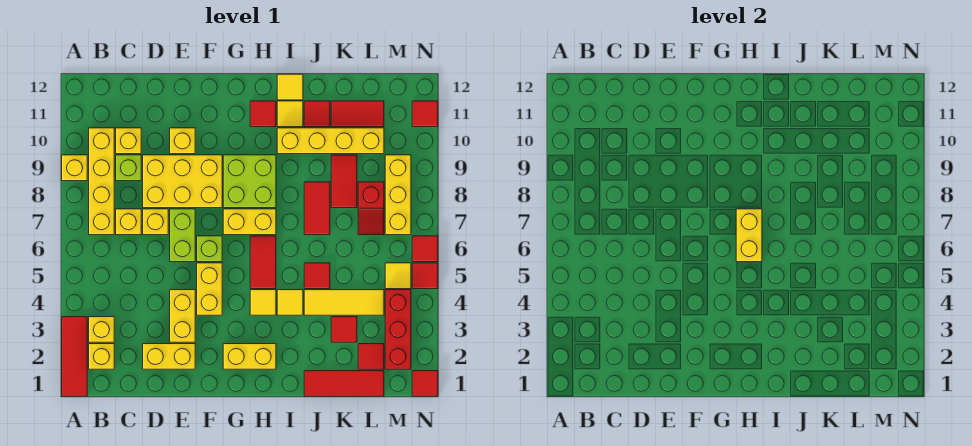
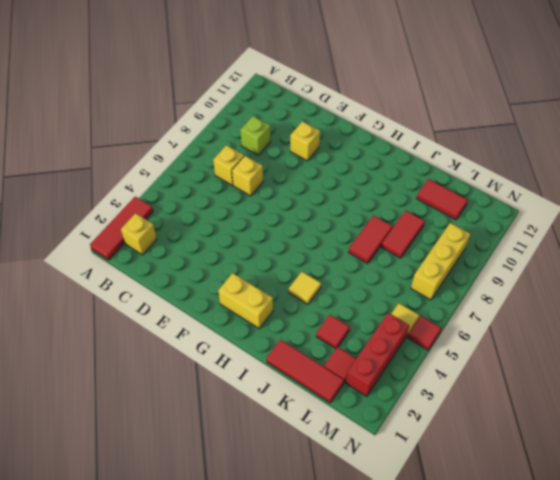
none -> yellow 1x1 brick [62,155,87,181]
none -> yellow 1x1 brick [89,317,114,342]
none -> yellow 1x4 brick [89,128,114,235]
none -> yellow 1x1 brick [116,128,141,154]

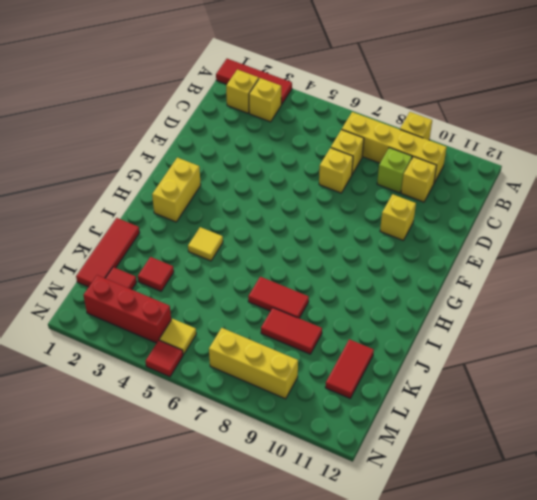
none -> yellow 1x2 brick [143,344,195,369]
none -> yellow 2x3 brick [143,155,222,208]
none -> yellow 1x2 brick [170,290,195,342]
none -> lime 1x2 brick [170,209,195,262]

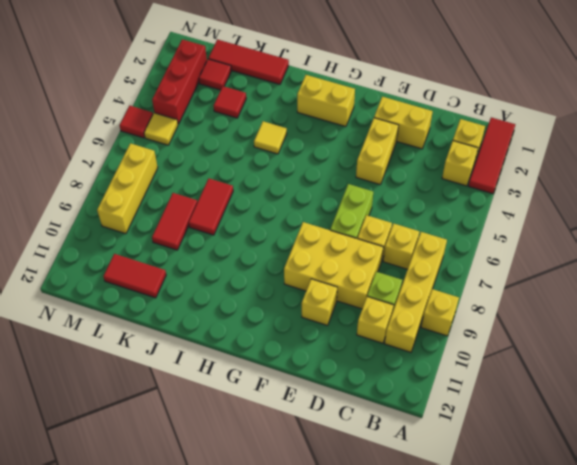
none -> yellow 1x2 brick [197,263,222,315]
none -> lime 1x1 brick [197,236,222,262]
none -> yellow 1x2 brick [223,209,276,235]
none -> lime 2x2 brick [223,155,276,208]

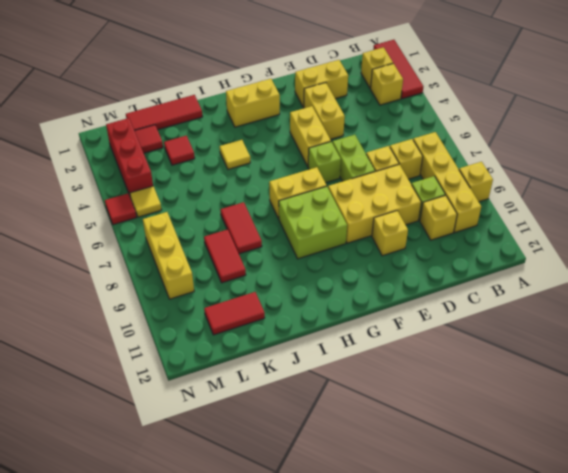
none -> yellow 1x1 tile [250,290,276,315]
none -> red 1x2 tile [250,236,276,289]
none -> red 1x1 tile [250,101,276,127]
none -> yellow 1x4 brick [277,128,384,154]

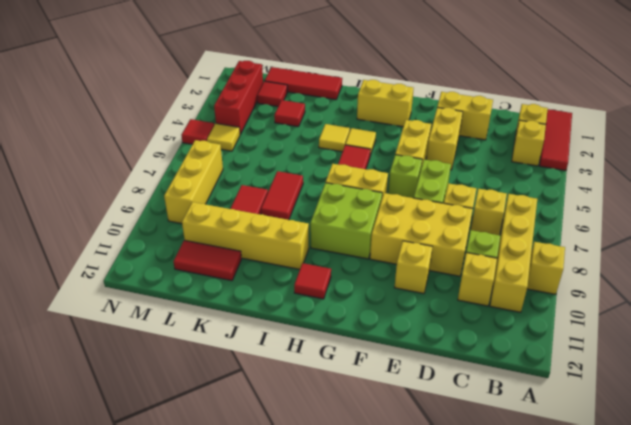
none -> yellow 1x1 tile [277,101,303,127]
none -> yellow 1x1 tile [277,74,303,100]
none -> yellow 1x3 tile [304,290,384,315]
none -> red 1x1 tile [304,263,330,289]

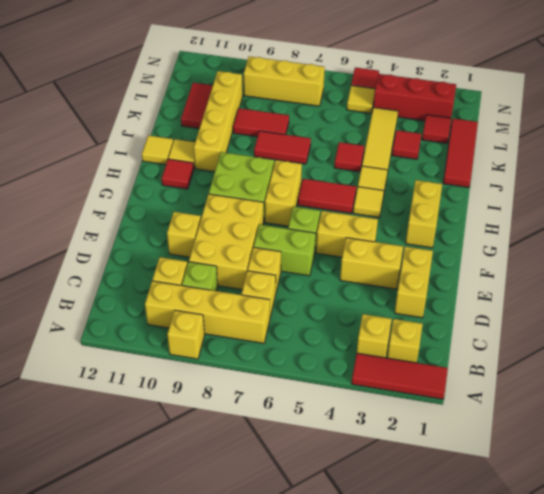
none -> red 1x1 tile [304,101,330,127]
none -> red 1x2 slope [358,182,384,235]
none -> red 1x1 tile [412,371,438,396]
none -> red 1x1 tile [412,236,438,262]

